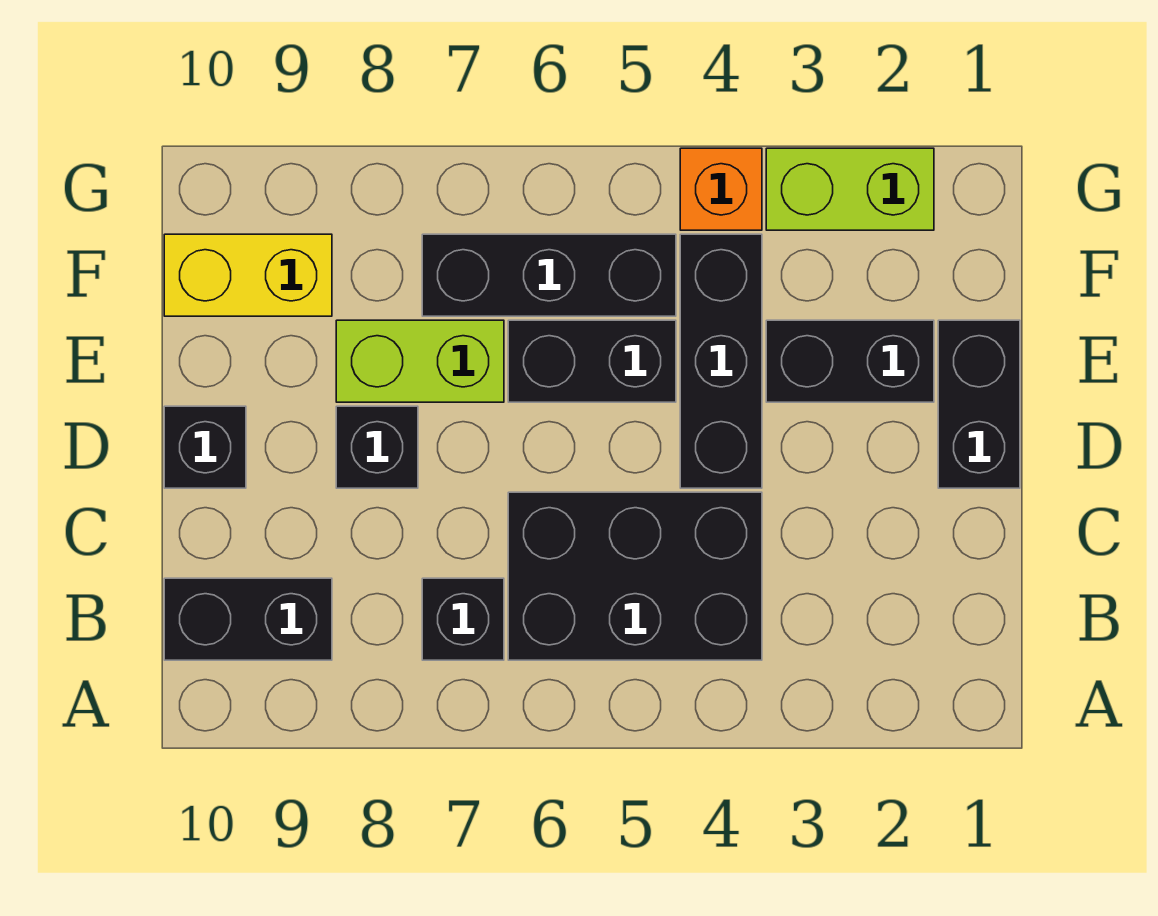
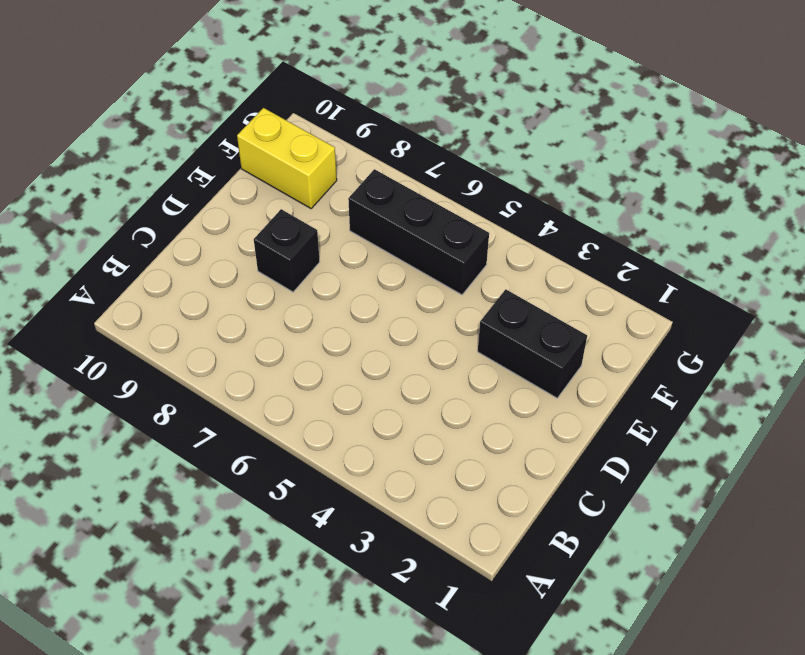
none -> black 2x3 brick [508,492,762,660]
none -> black 1x1 brick [422,578,504,660]
none -> black 1x2 brick [164,578,332,660]

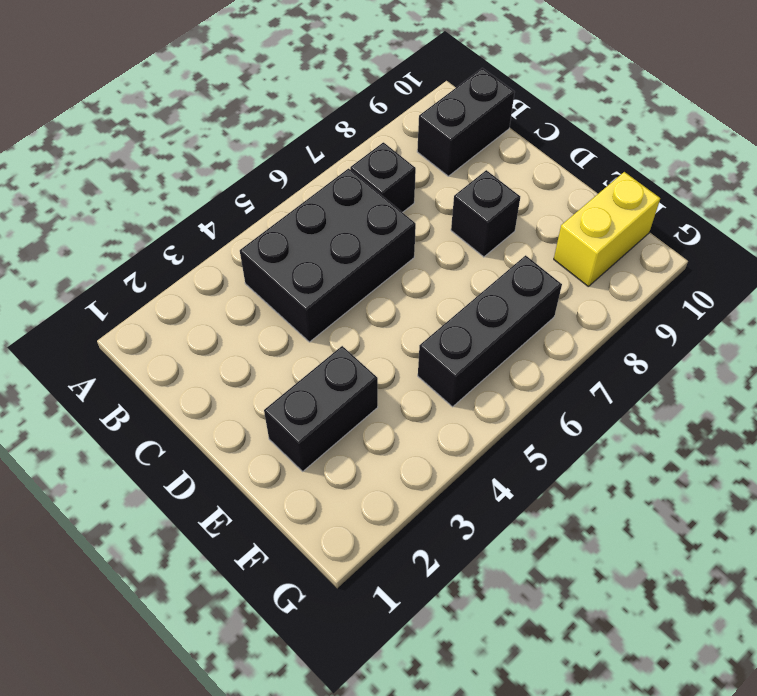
none -> black 1x2 brick [938,320,1020,488]
none -> black 1x3 brick [680,234,762,488]
none -> black 1x1 brick [164,406,246,488]

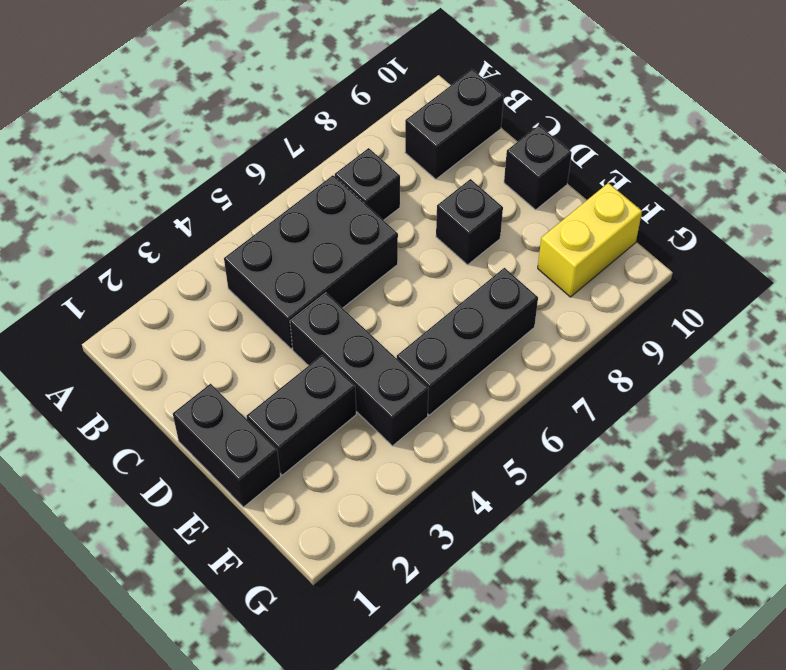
none -> black 1x2 brick [508,320,676,402]
none -> lime 1x2 brick [336,320,504,402]
none -> lime 1x2 brick [766,148,934,230]

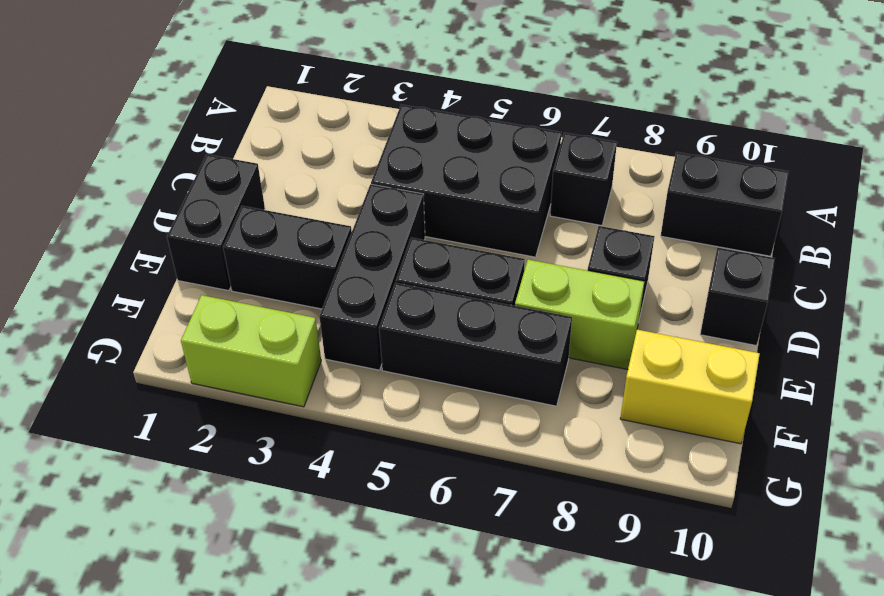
none -> orange 1x1 brick [680,148,762,230]

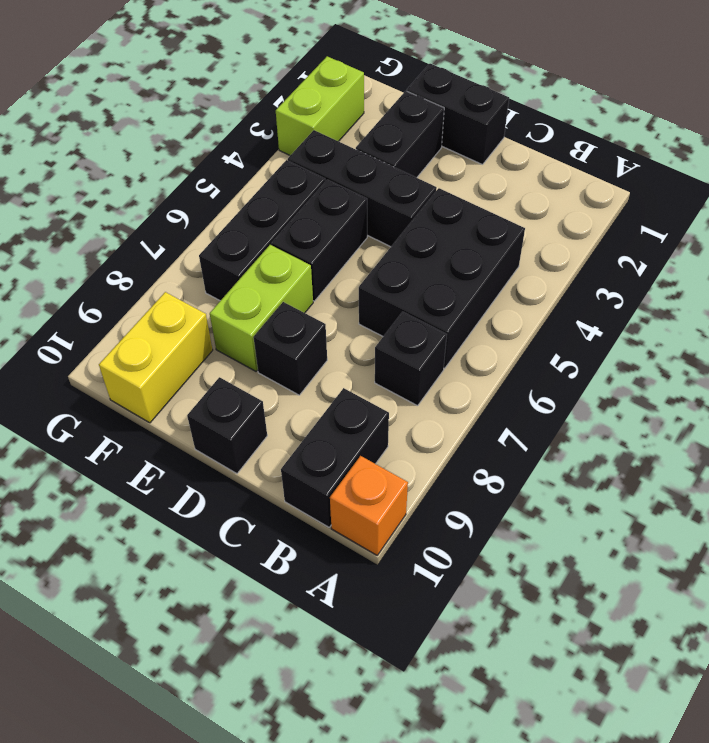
orange 1x1 brick [330,456,408,555] -> orange 1x1 brick moved to [680,148,762,230]

